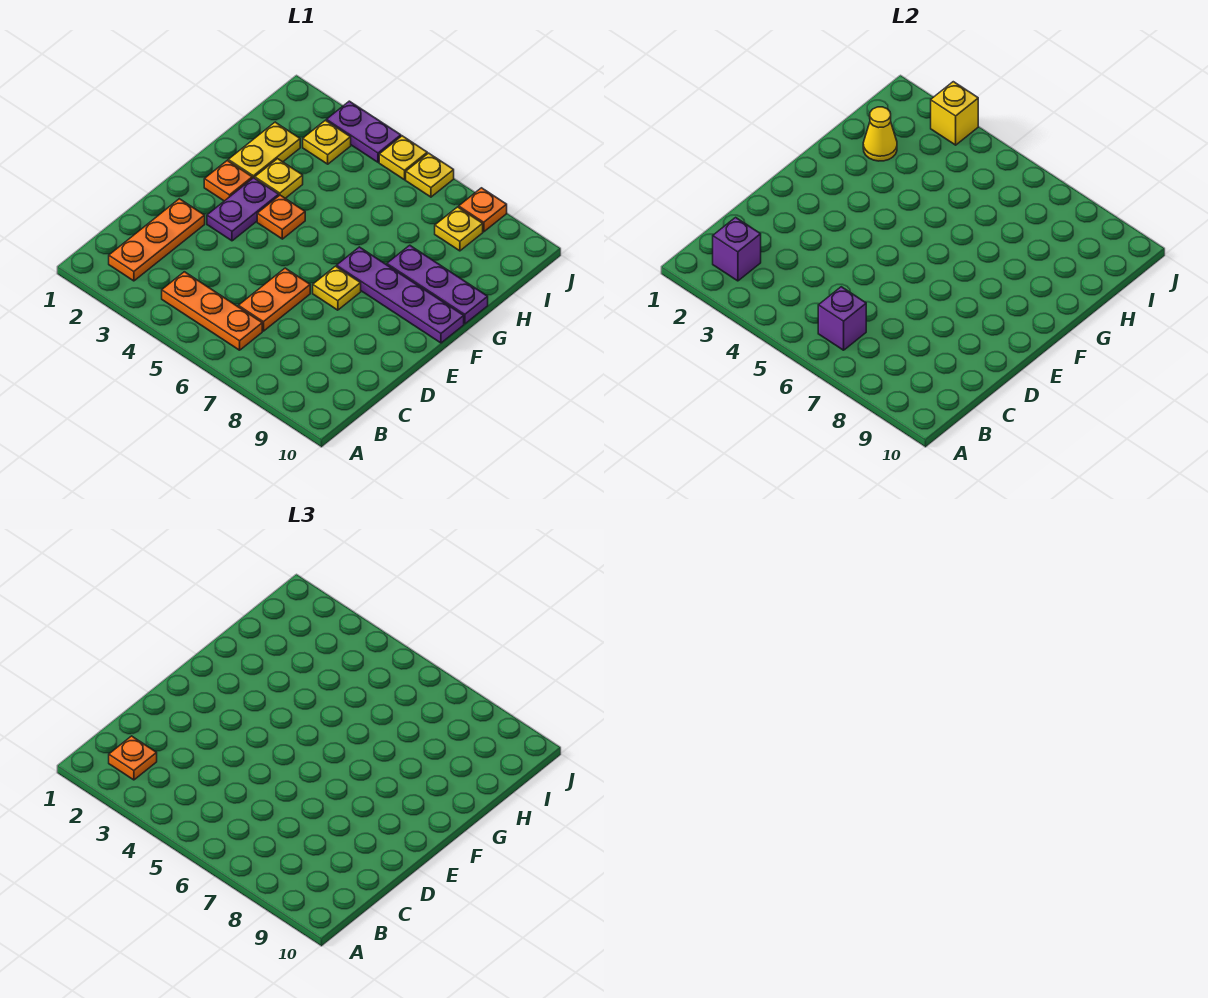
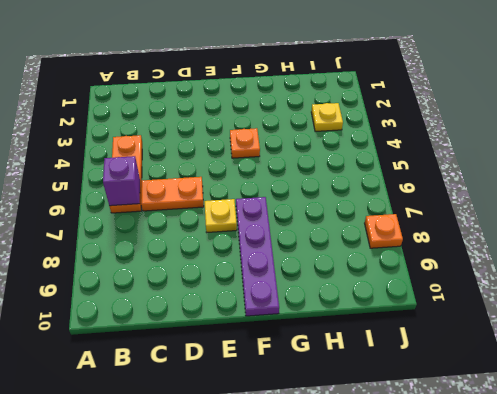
none -> orange 1x3 plate [109,199,205,281]
none -> purple 1x2 plate [207,178,279,241]
none -> orange 1x1 plate [204,161,252,201]

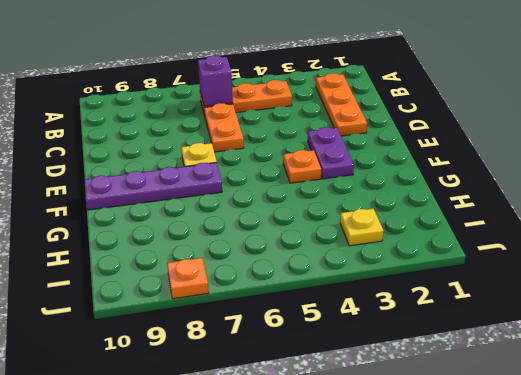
none -> orange 1x1 plate [204,161,252,201]
none -> yellow 1x2 plate [228,122,300,179]
none -> yellow 1x1 plate [255,159,303,198]

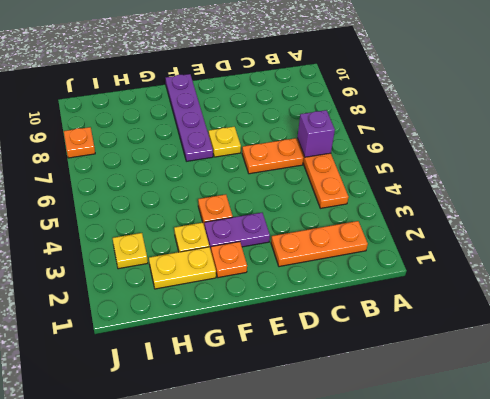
none -> purple 1x3 plate [387,245,488,324]
none -> yellow 1x1 plate [435,207,483,251]
none -> purple 1x2 plate [327,101,401,162]

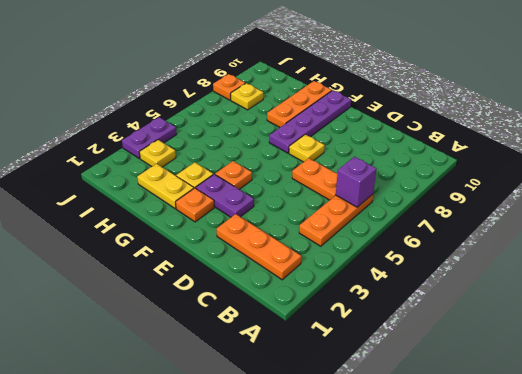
orange 1x3 plate [267,81,332,127] -> purple 1x3 plate [387,245,488,324]
none -> yellow 1x1 plate [379,136,427,180]
none -> yellow 1x1 plate [406,153,454,197]
none -> purple 1x1 brick [713,217,761,281]

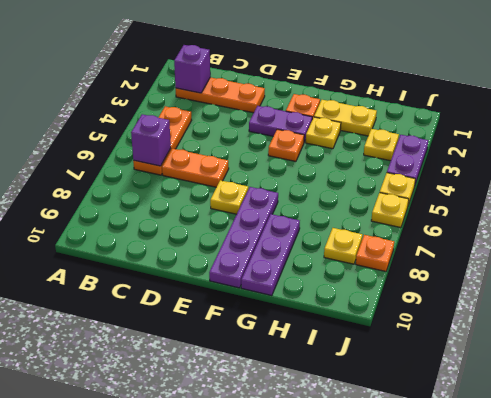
none -> yellow 1x1 cone [863,107,897,161]
none -> yellow 1x1 brick [931,82,978,145]
none -> orange 1x1 plate [109,736,157,780]

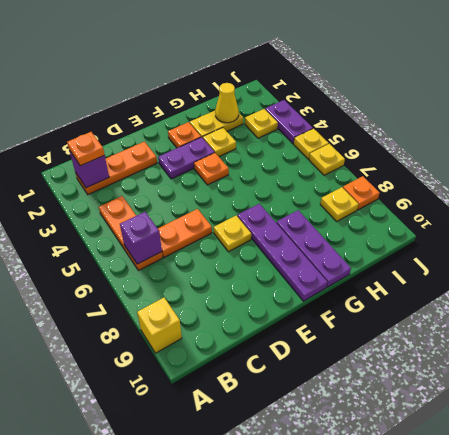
yellow 1x1 brick [137,298,182,353] -> yellow 1x1 brick moved to [931,82,978,145]

